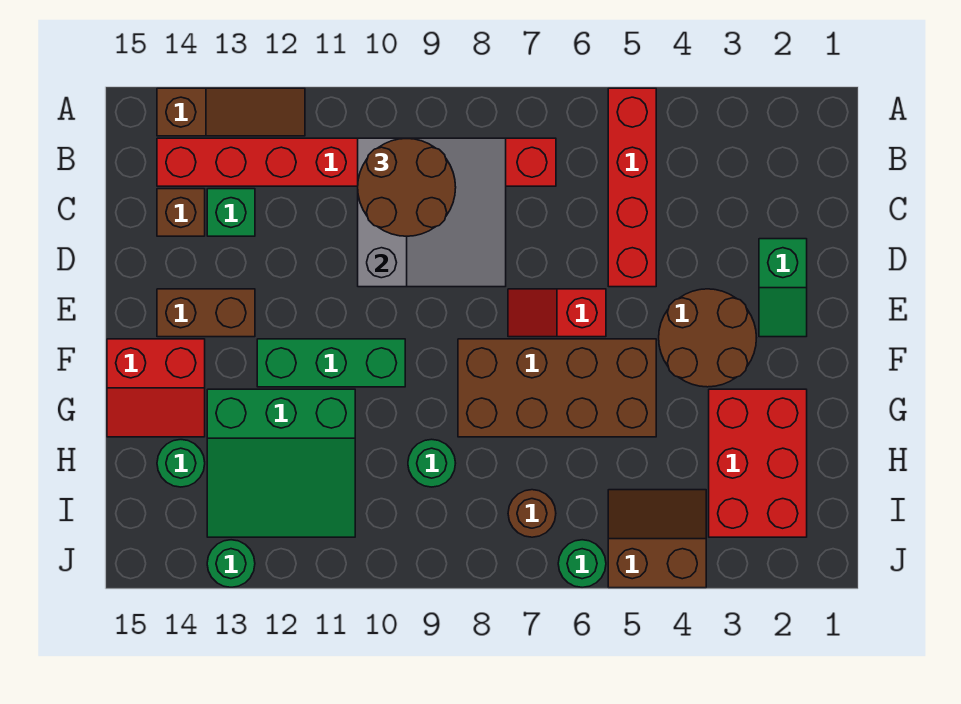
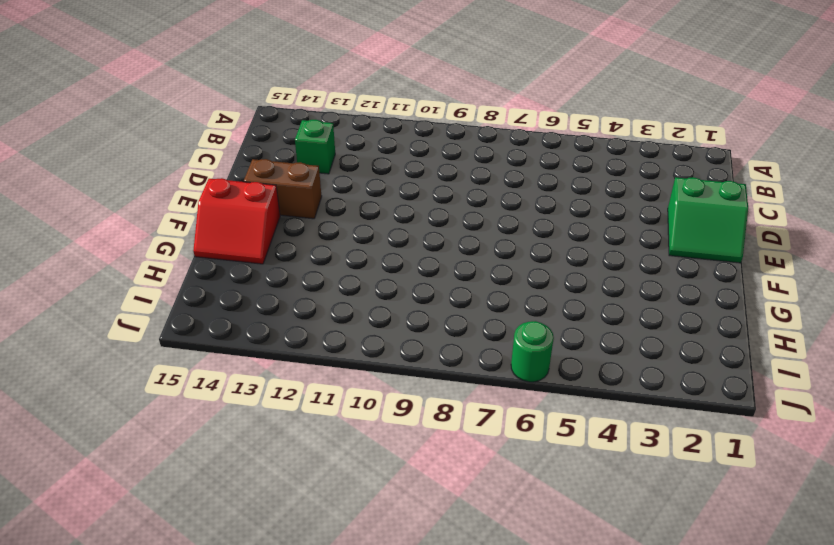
green 2x2 slope [668,177,748,263] -> green 1x2 slope [759,239,807,337]
none -> red 1x4 brick [608,88,656,287]
none -> brown 1x3 slope [157,88,305,136]
none -> red 1x8 brick [157,138,556,186]

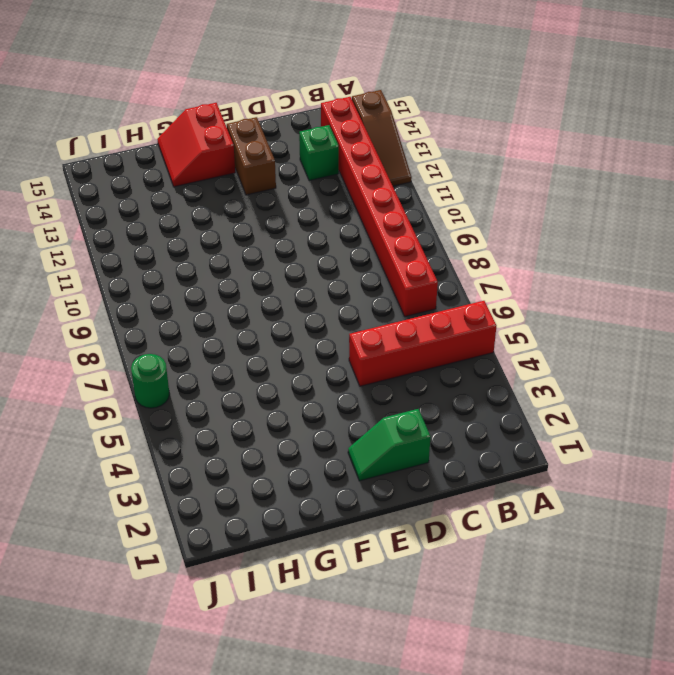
none -> brown 1x1 brick [157,189,205,236]
none -> brown 2x2 round brick [659,289,756,387]
none -> red 1x2 slope [508,289,606,337]

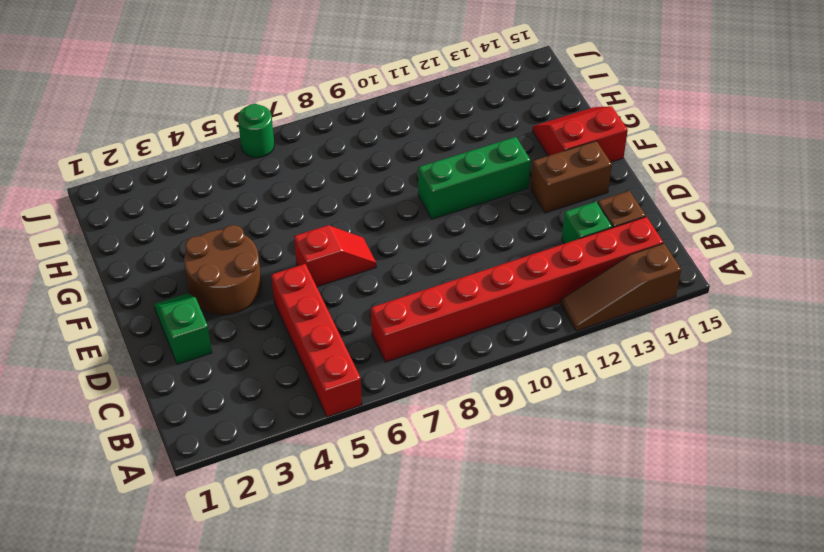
none -> brown 2x4 brick [458,339,656,437]
none -> red 2x3 brick [709,389,807,537]
none -> green 3x3 slope [207,389,355,537]

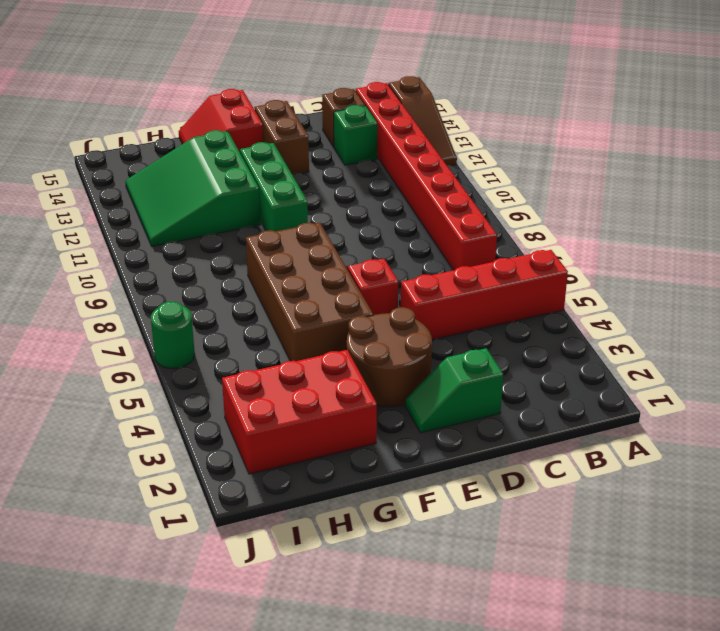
none -> green 1x1 round brick [408,439,456,487]
none -> green 1x1 round brick [157,440,205,487]
none -> brown 2x2 slope [608,490,706,588]

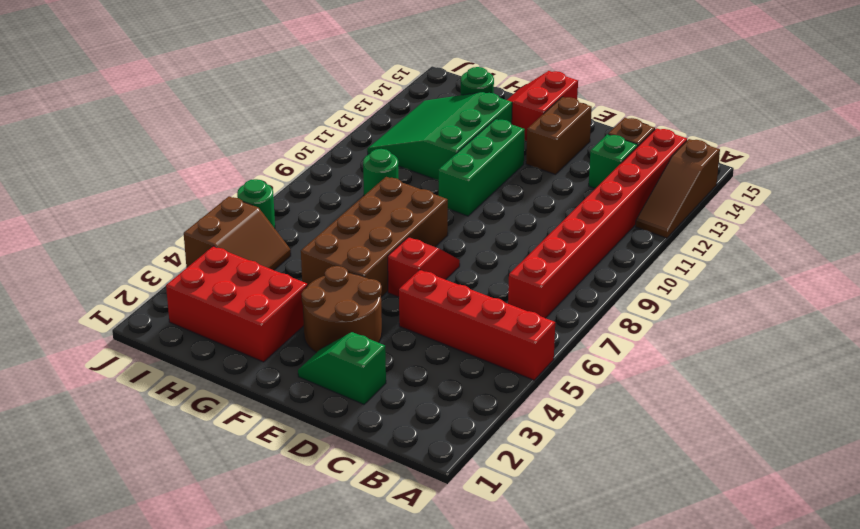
none -> brown 1x1 round brick [508,490,556,537]
none -> green 1x1 round brick [207,540,255,587]
none -> grey 3x3 slope [358,138,506,287]

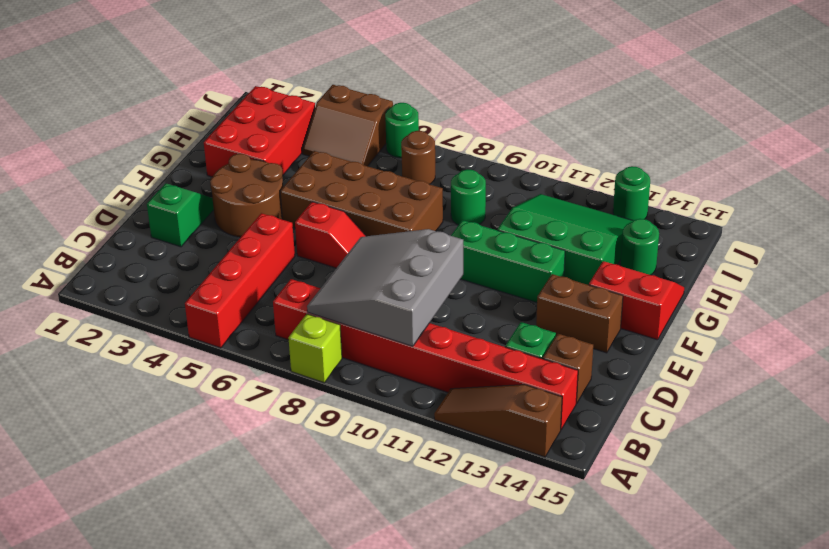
lime 1x1 brick [289,314,342,383] -> none
none -> brown 2x2 round brick [358,138,456,236]

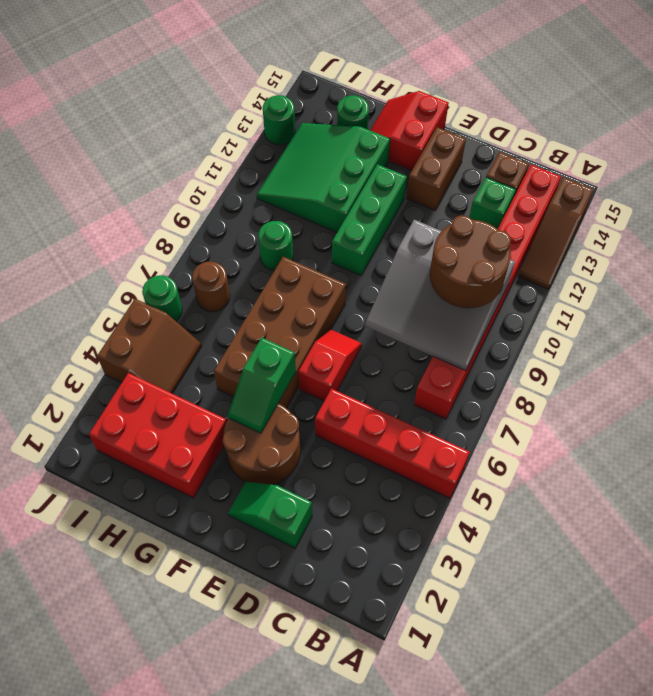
green 1x2 slope [228,338,296,433] -> none

